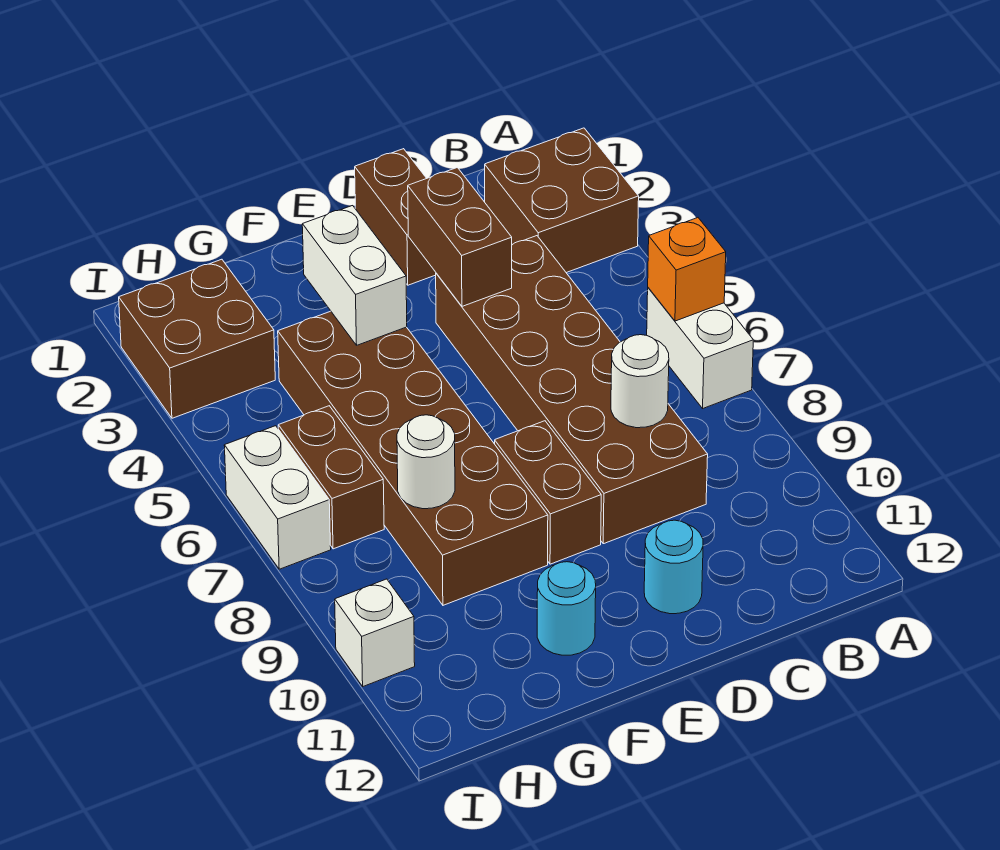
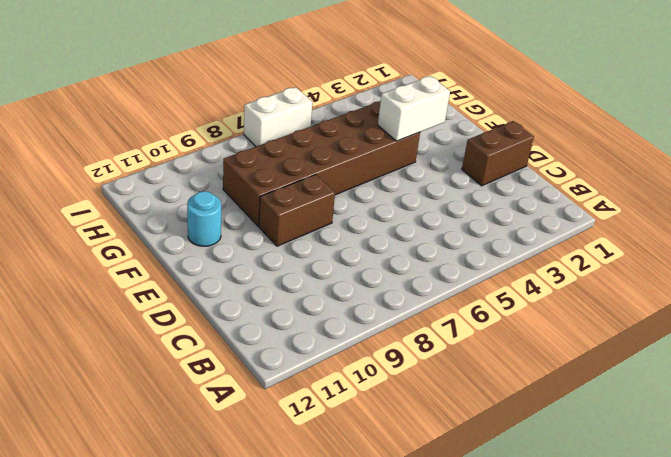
none -> brown 2x2 brick [485,128,639,273]
none -> white 1x2 brick [647,288,753,408]
none -> brown 2x6 brick [436,236,708,544]

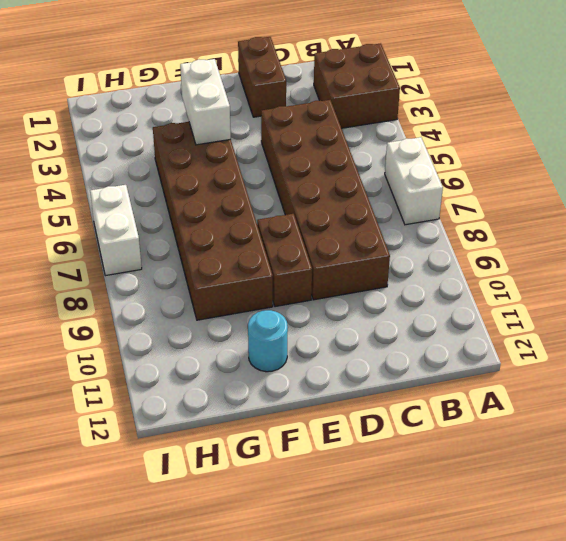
none -> cyan 1x1 round brick [644,520,703,614]
none -> brown 2x2 brick [119,259,275,418]
none -> brown 1x2 brick [278,406,384,549]

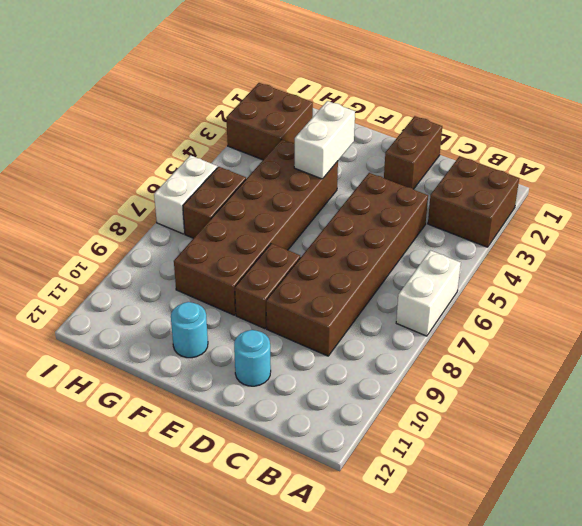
none -> white 1x1 brick [335,579,415,686]
none -> orange 1x1 brick [648,218,726,321]
none -> white 1x1 round brick [611,335,669,428]

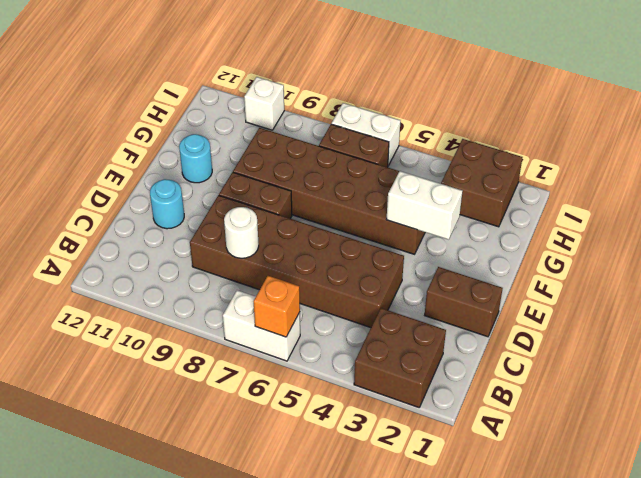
none -> brown 1x2 brick [408,168,512,306]
none -> white 1x1 round brick [397,415,455,509]

